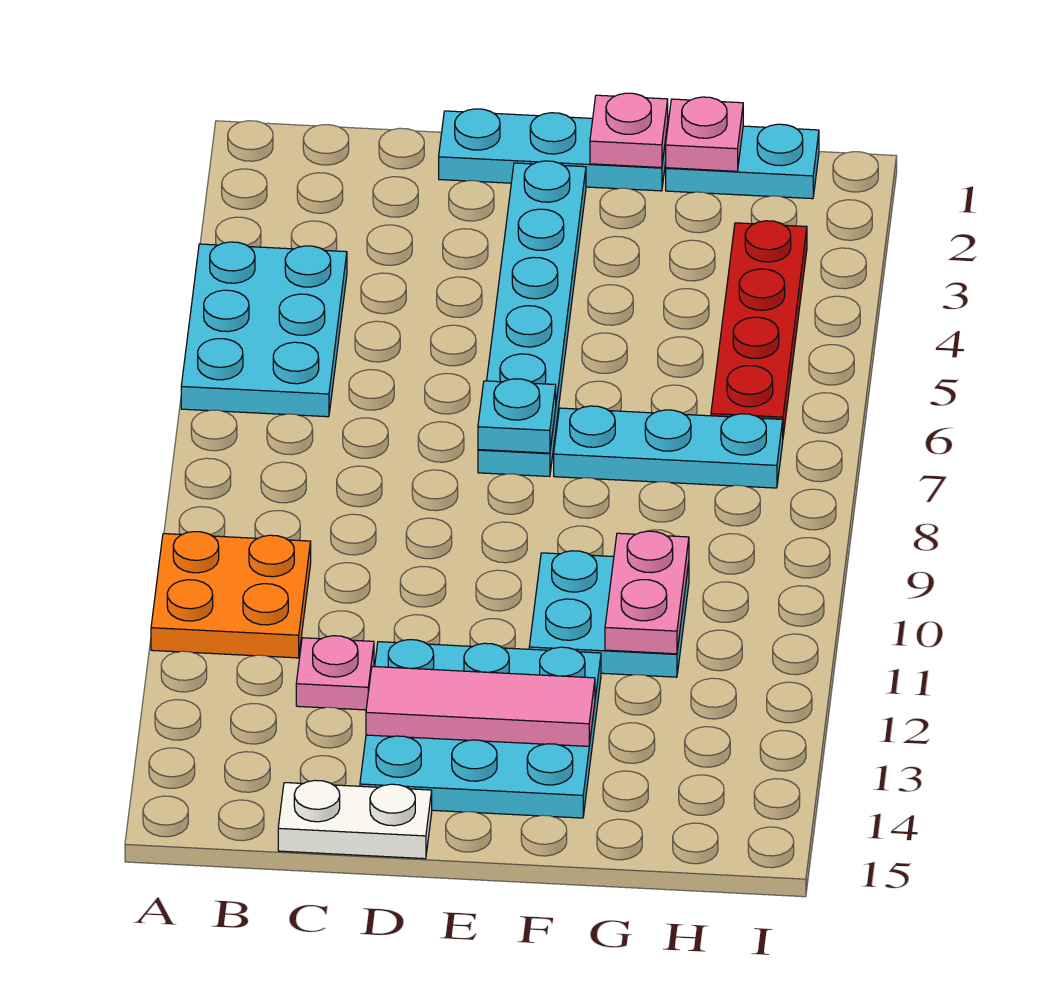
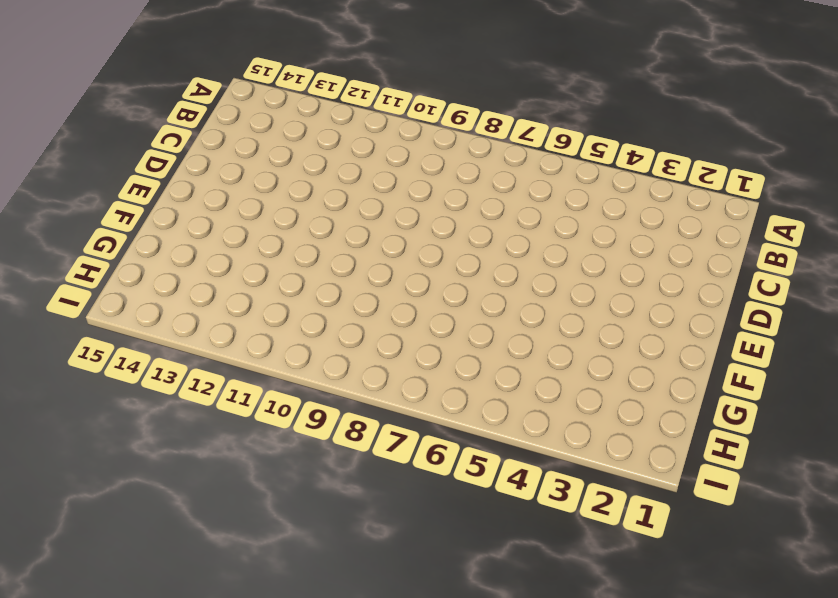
none -> cyan 2x3 plate [181,242,347,417]
none -> orange 2x2 plate [151,532,311,658]
none -> pink 1x1 plate [296,636,374,710]

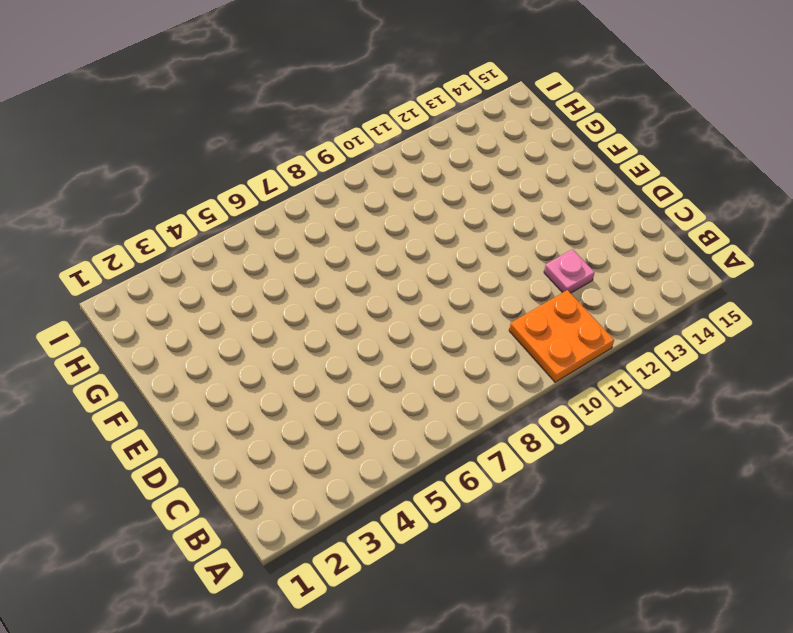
none -> cyan 2x3 plate [181,242,347,417]
none -> white 1x2 plate [278,780,432,859]
none -> cyan 1x3 plate [439,109,668,191]

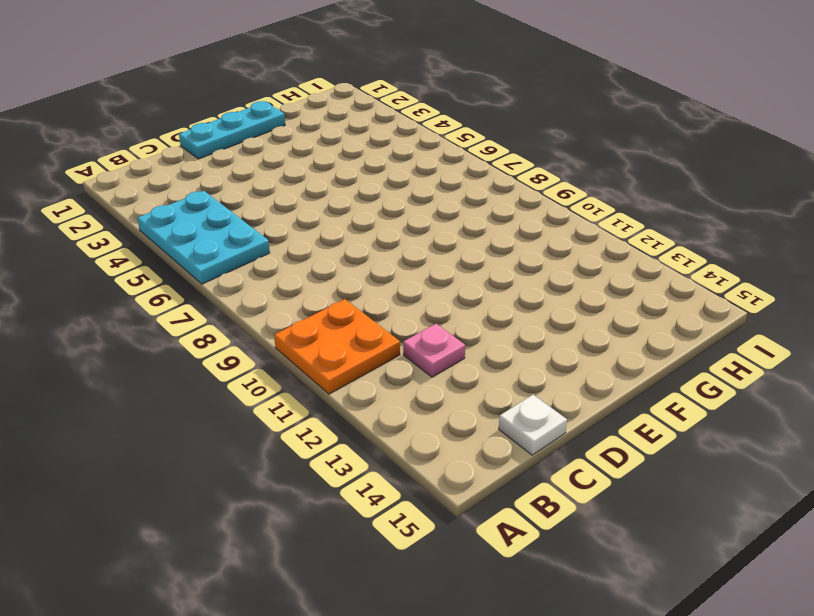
white 1x1 plate [499,395,567,455] -> white 1x2 plate [278,780,432,859]
none -> cyan 3x3 plate [360,640,601,818]
none -> cyan 1x6 plate [478,161,586,477]
none -> cyan 1x3 plate [554,406,783,488]

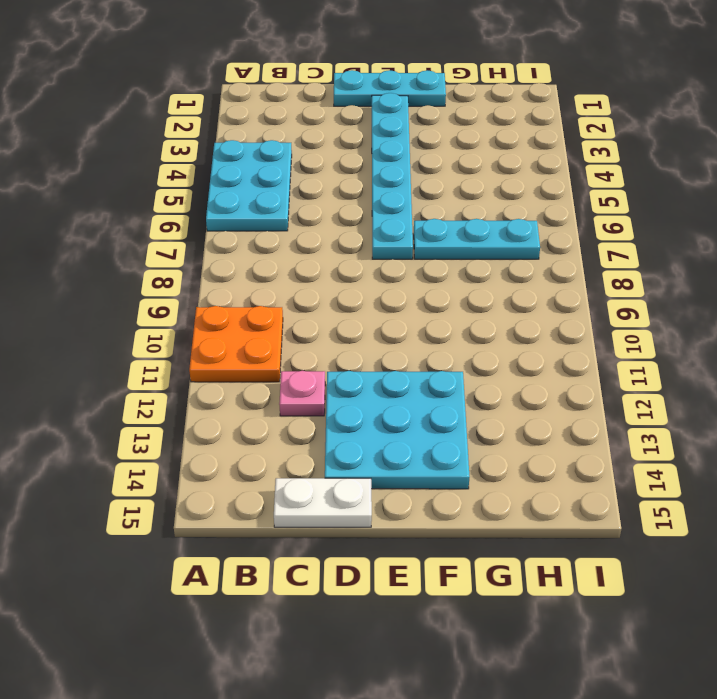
none -> cyan 2x2 plate [529,551,689,677]
none -> cyan 1x2 plate [666,124,819,199]
none -> red 1x4 plate [711,221,807,436]

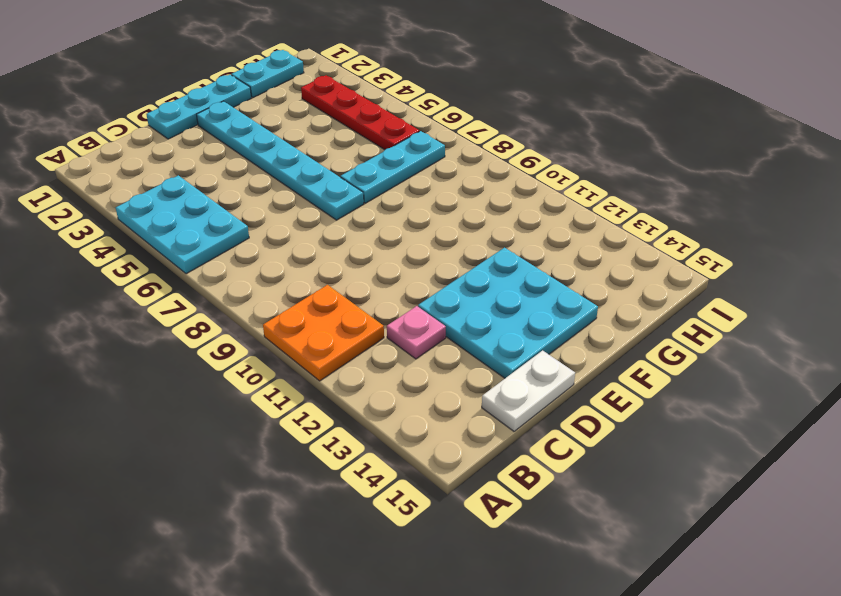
none -> cyan 2x2 plate [529,551,689,677]
none -> pink 1x3 tile [366,667,595,746]
none -> cyan 1x1 plate [478,379,556,453]

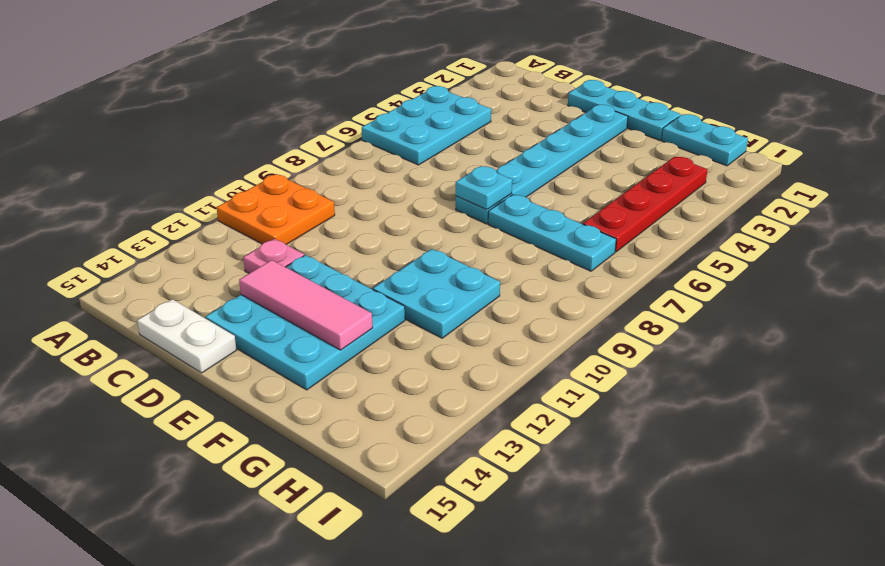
none -> pink 1x1 plate [590,93,668,167]
none -> pink 1x1 plate [666,97,743,171]
none -> pink 1x2 plate [605,531,689,654]

